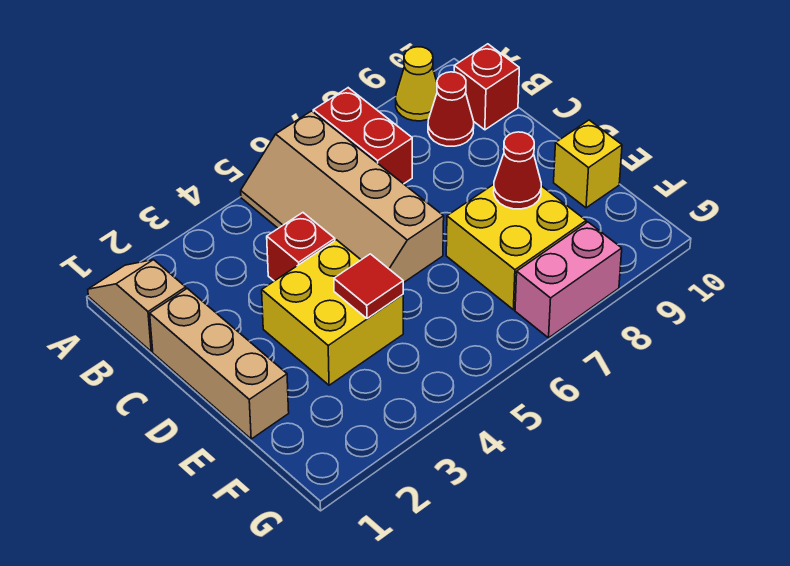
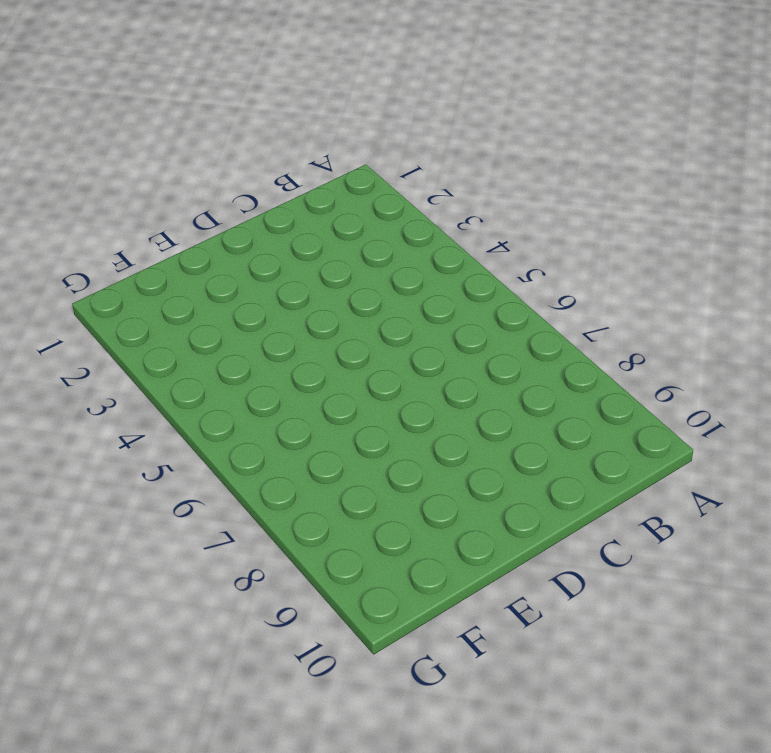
none -> tan 1x2 slope [88,260,186,351]
none -> tan 2x4 slope [241,111,444,283]
none -> red 1x2 brick [313,88,412,184]

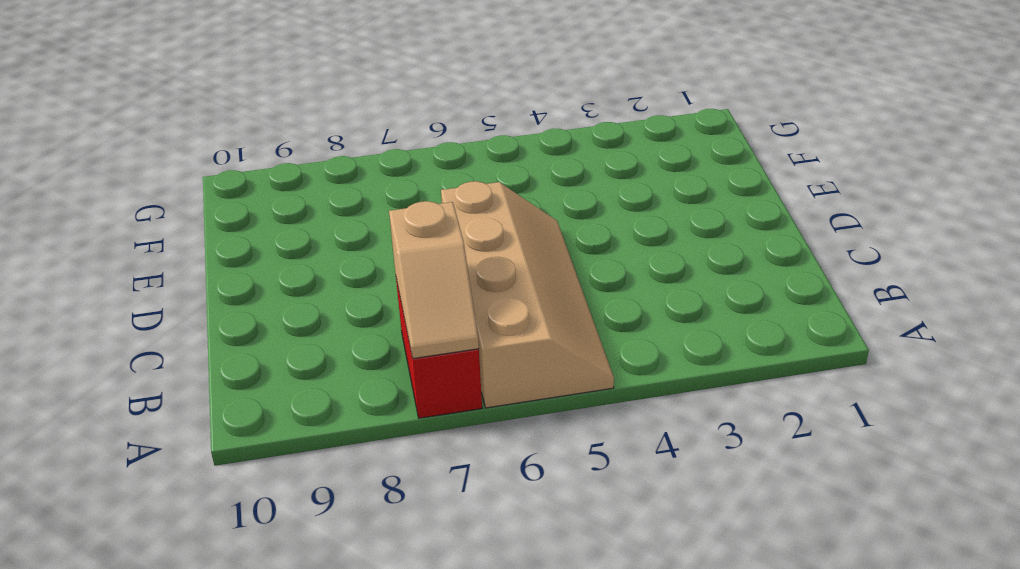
tan 1x2 slope [389,201,479,358] -> tan 1x2 slope moved to [88,260,186,351]
none -> yellow 1x1 cone [396,47,437,121]
none -> red 1x1 cone [428,72,474,146]
none -> red 1x1 brick [454,44,519,130]

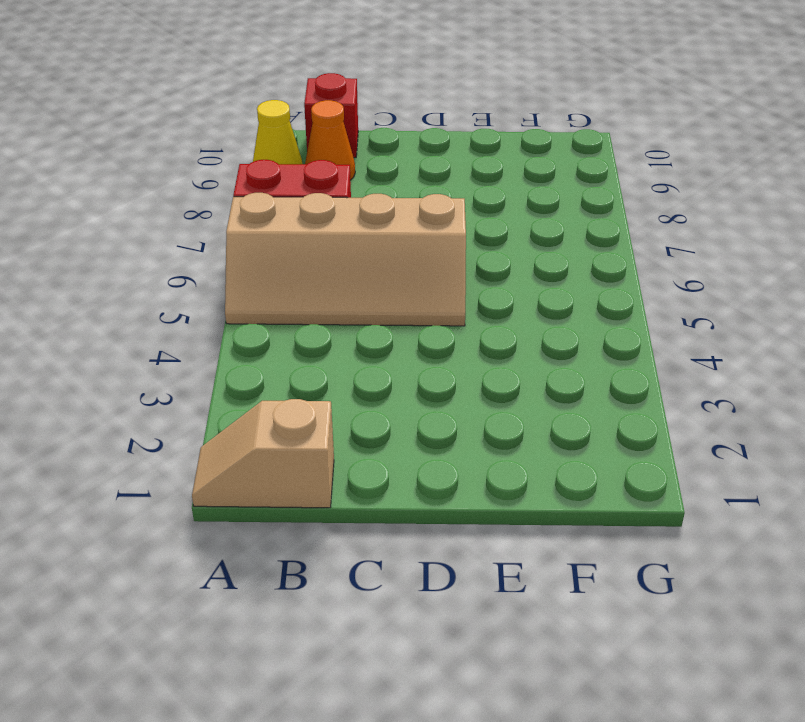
orange 1x1 cone [305,100,355,180] -> red 1x1 cone [428,72,474,146]
none -> tan 1x3 brick [150,288,289,439]
none -> red 1x1 brick [267,213,335,281]
none -> yellow 2x2 brick [262,240,403,385]

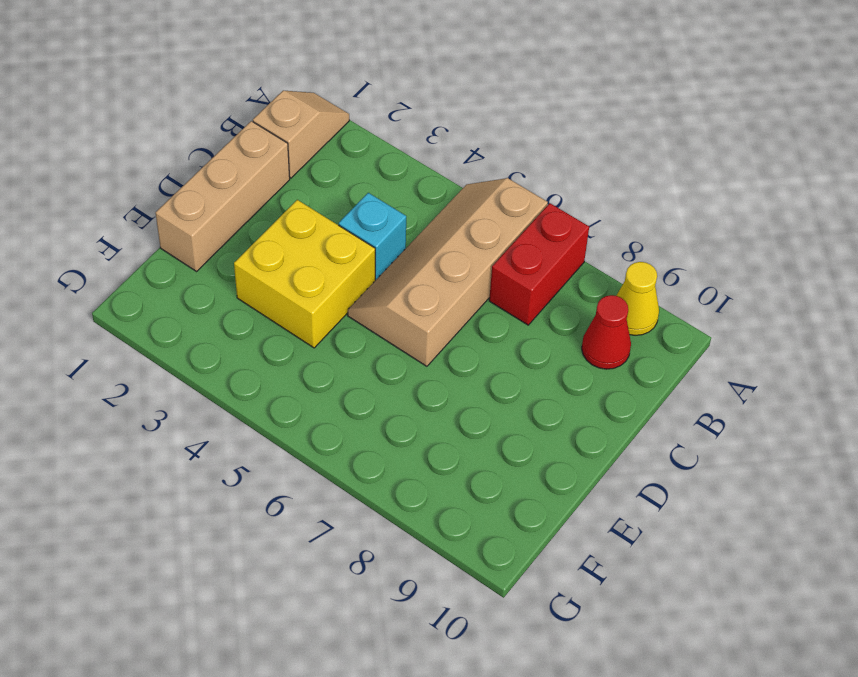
cyan 1x1 brick [339,193,406,280] -> red 1x1 brick [267,213,335,281]
none -> red 1x1 brick [454,44,519,130]
none -> yellow 2x2 brick [446,184,586,310]
none -> yellow 1x1 brick [554,120,622,208]

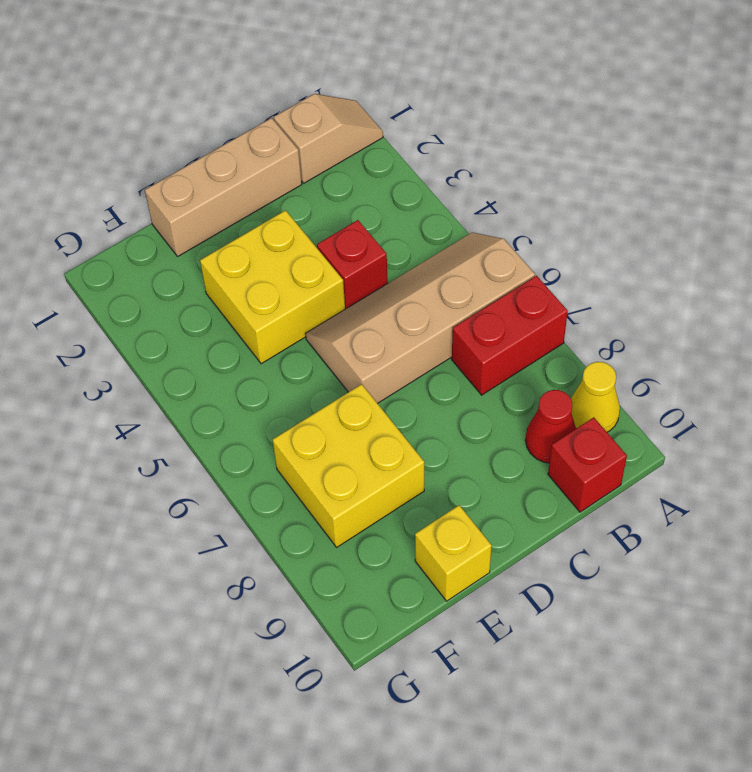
none -> pink 1x2 brick [515,222,622,338]
none -> red 1x1 tile [334,254,403,318]
none -> red 1x1 cone [494,132,541,209]

